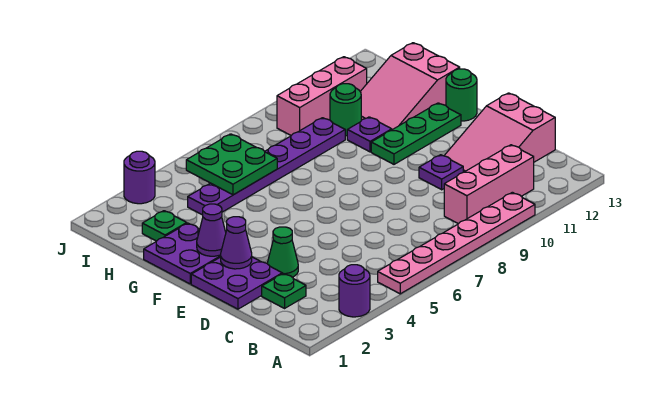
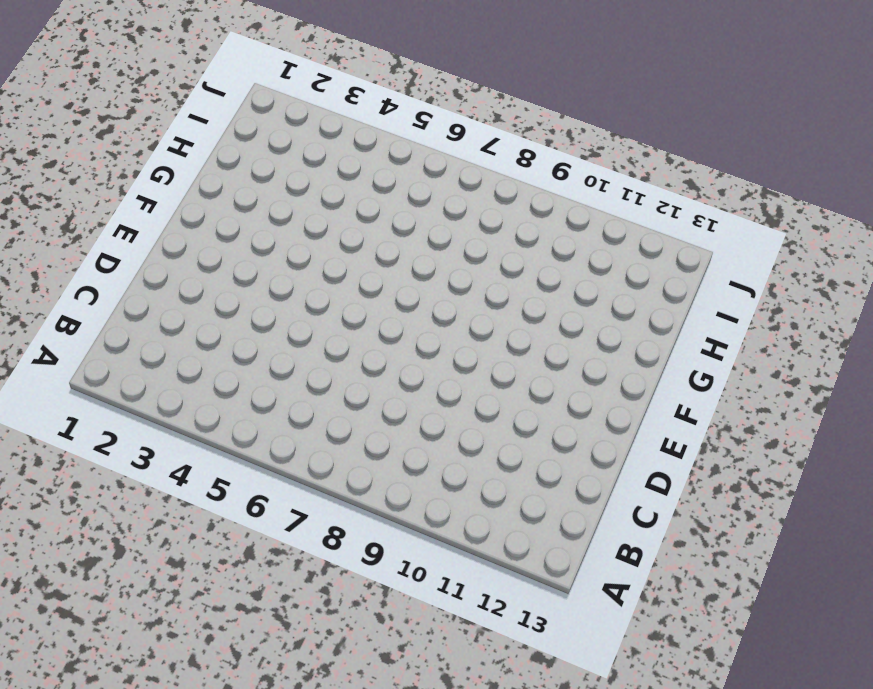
none -> purple 1x1 round brick [339,265,370,317]
none -> pink 1x6 plate [378,192,535,294]
none -> pink 1x3 brick [444,145,534,224]

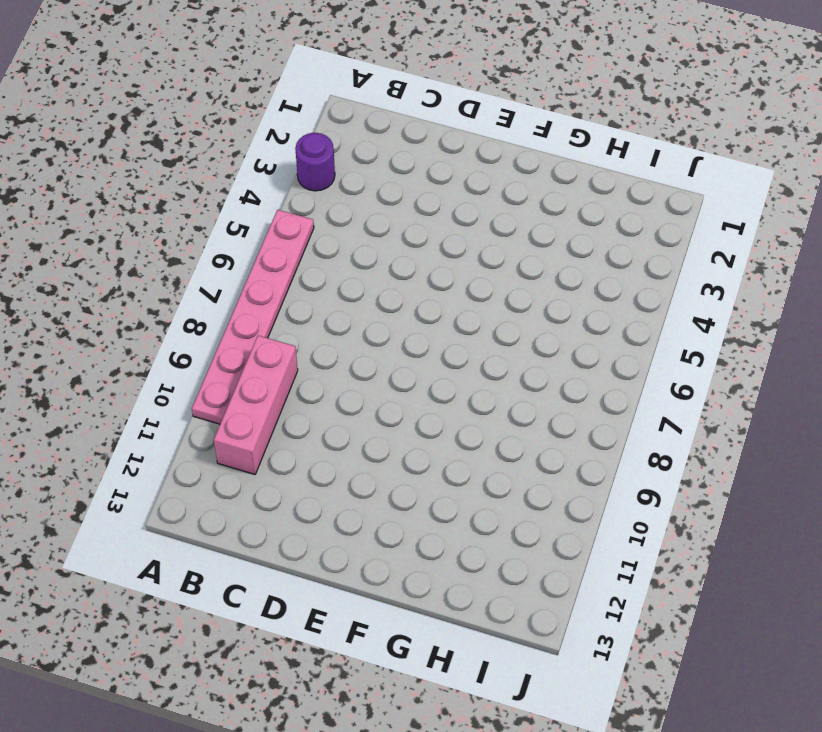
none -> green 1x1 plate [262,274,306,308]
none -> pink 2x3 slope [444,93,555,172]
none -> purple 2x2 plate [191,257,282,309]

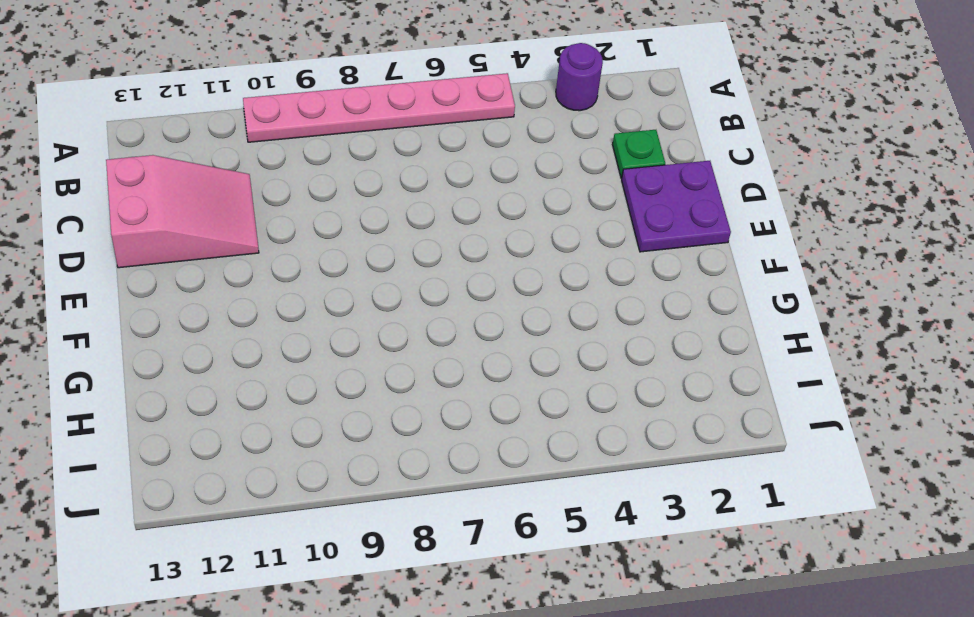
none -> pink 1x3 brick [444,145,534,224]
none -> green 1x1 cone [267,227,298,277]
none -> purple 1x1 plate [419,155,463,190]

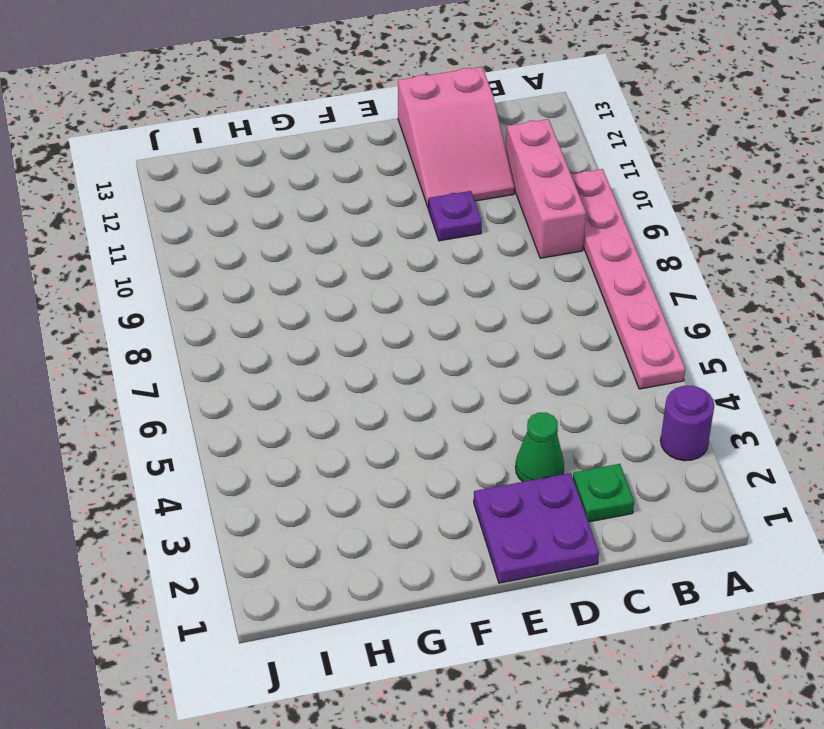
none -> purple 2x2 plate [144,223,221,284]
none -> green 1x3 plate [371,103,461,164]
none -> green 1x1 round brick [446,69,477,121]

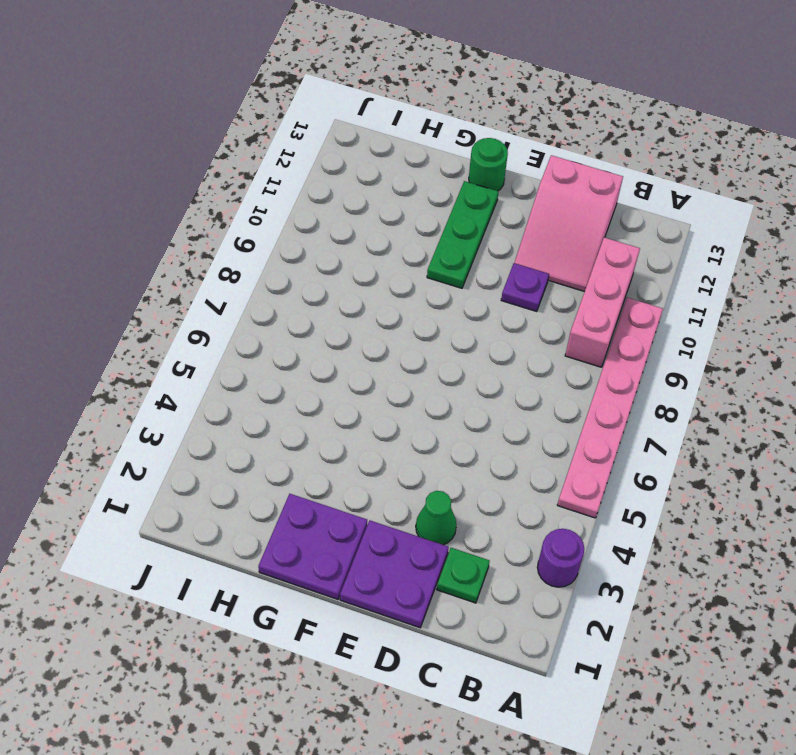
none -> purple 1x1 plate [347,117,392,152]
none -> pink 2x3 slope [360,43,460,130]
none -> green 1x1 plate [142,211,187,241]

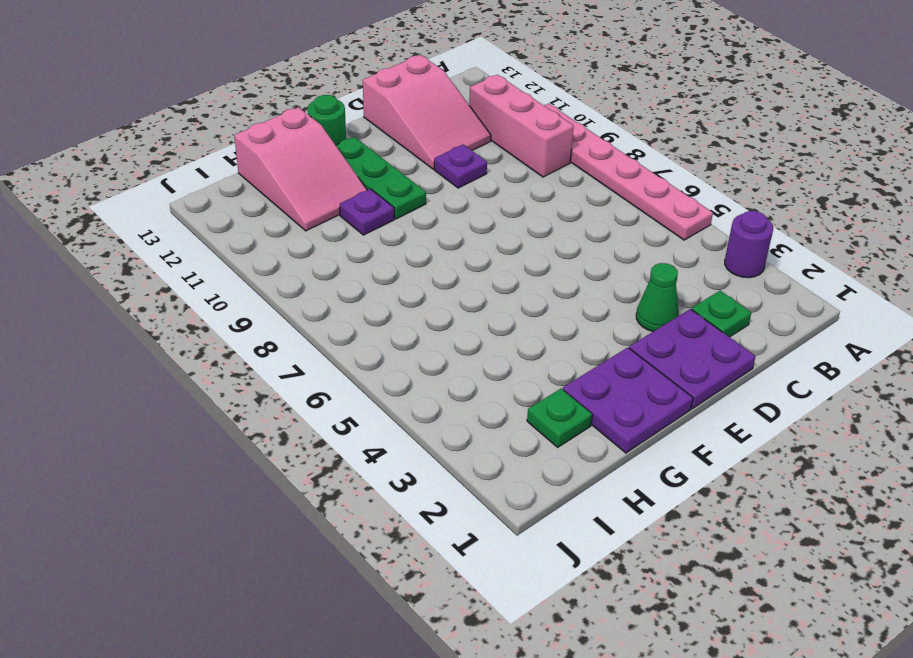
none -> purple 1x6 plate [188,118,345,215]
none -> green 1x1 round brick [330,84,361,136]
none -> pink 1x3 brick [277,57,367,135]

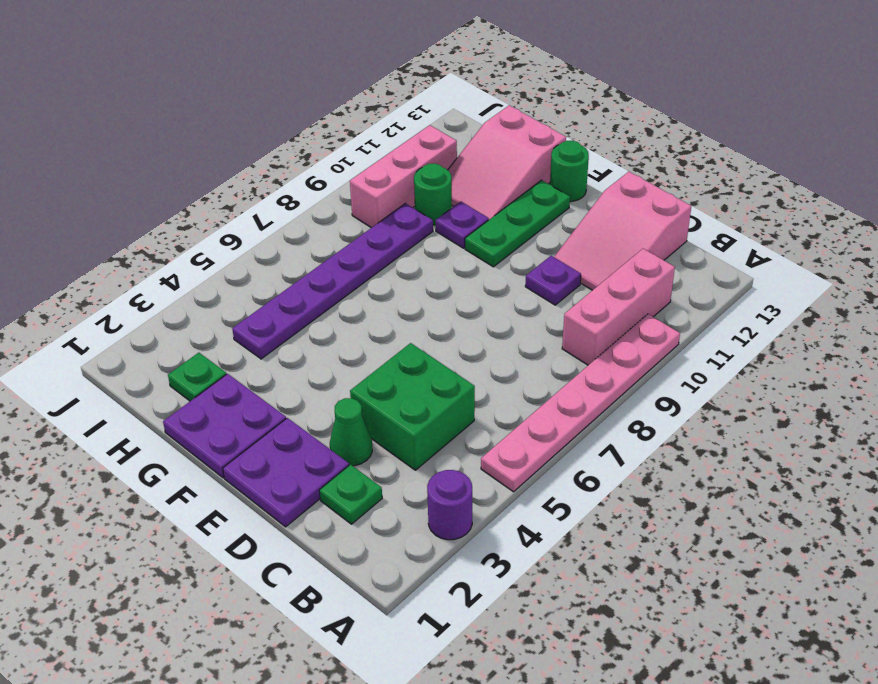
green 2x2 brick [350,343,475,470] -> none
none -> purple 1x1 round brick [124,151,155,204]
none -> purple 1x1 cone [221,217,252,269]
none -> purple 1x1 cone [197,204,226,256]

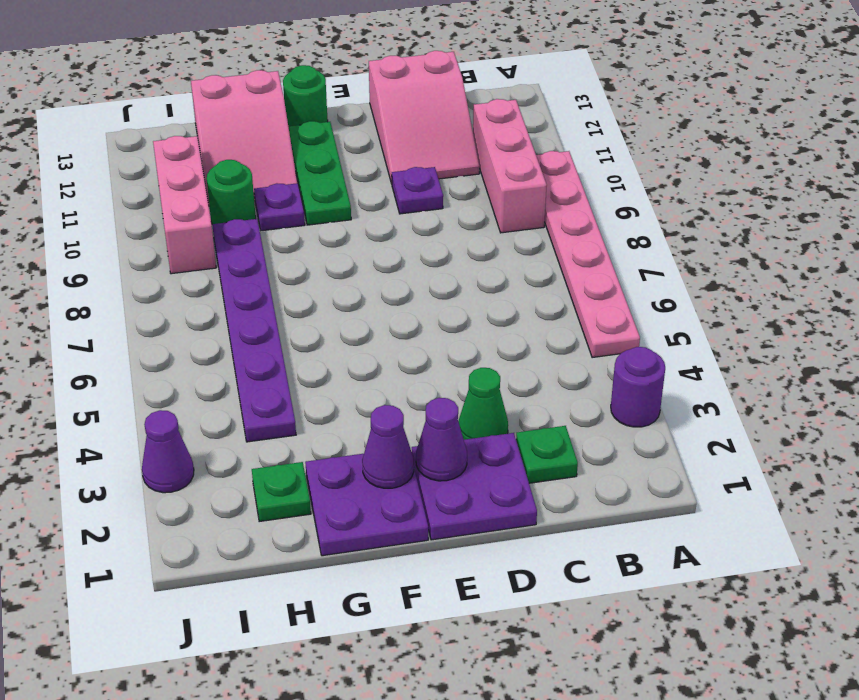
purple 1x1 cone [142,410,194,493] -> purple 1x1 round brick [124,151,155,204]
none -> green 2x2 plate [186,134,277,195]

